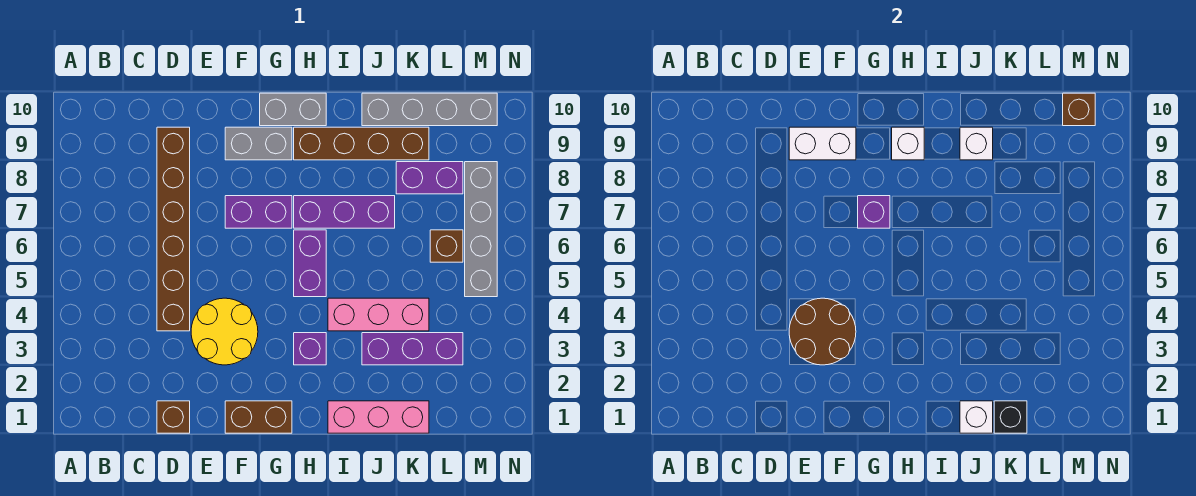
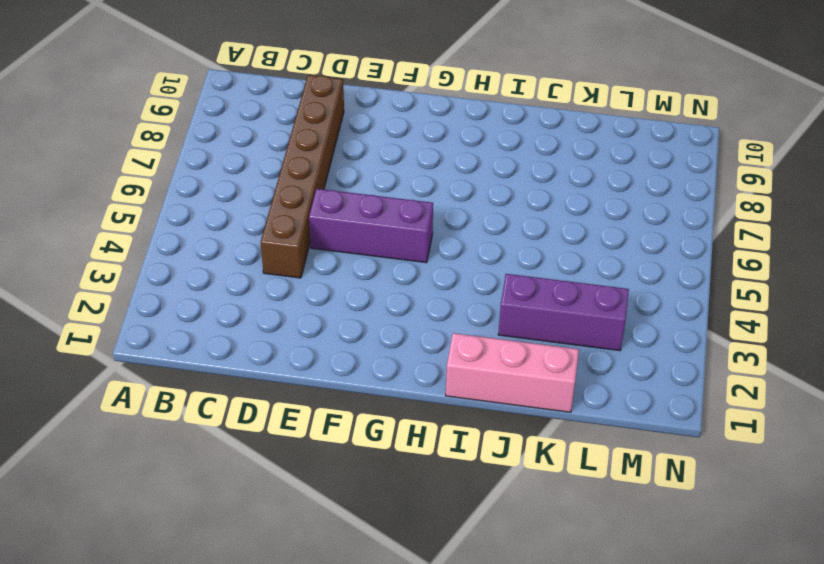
purple 1x3 brick [309,189,433,263] -> purple 1x3 brick moved to [294,196,395,228]
none -> brown 1x1 brick [157,401,190,433]
none -> yellow 2x2 round brick [191,298,258,365]
none -> brown 1x2 brick [225,401,292,433]

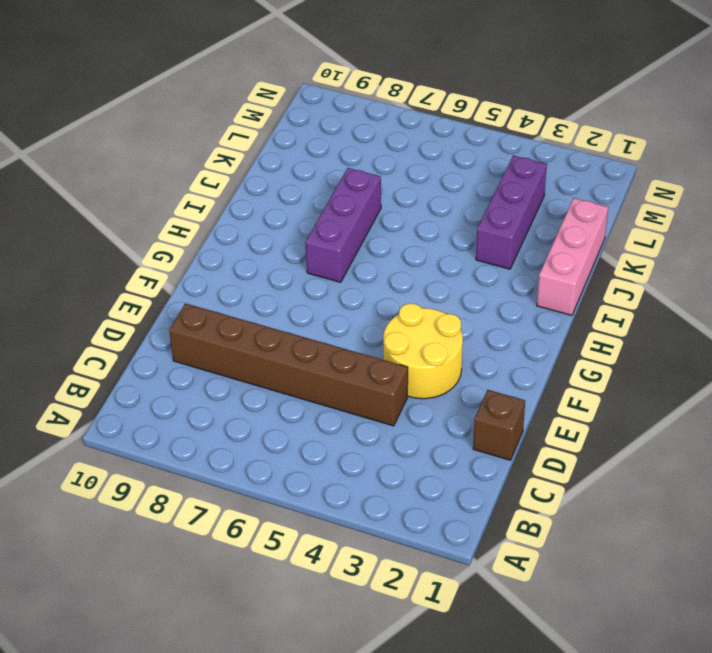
none -> brown 1x2 brick [225,401,292,433]
none -> purple 1x2 brick [225,196,292,228]
none -> grey 1x2 brick [225,127,292,160]

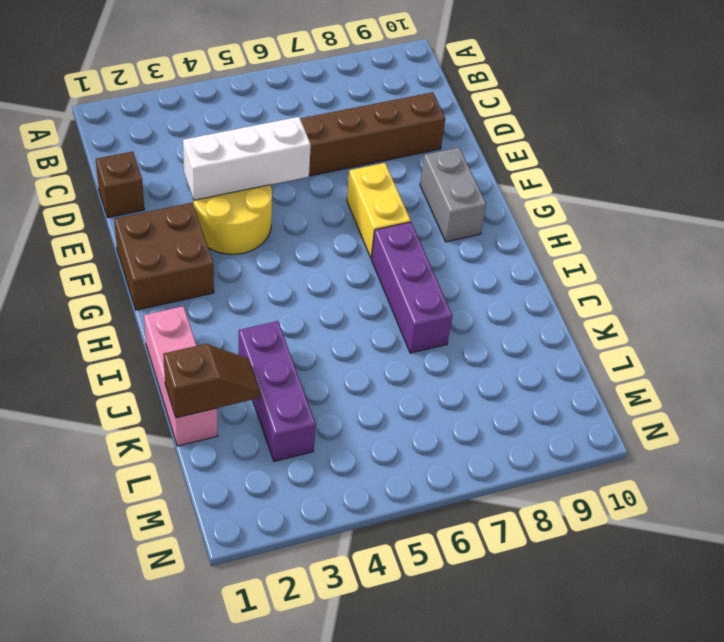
white 1x3 brick [183,117,311,200] -> brown 2x2 round brick [789,298,856,365]
brown 2x2 brick [114,203,214,310] -> brown 1x2 brick [225,401,292,433]
yellow 1x2 brick [347,163,411,258] -> purple 1x2 brick [225,196,292,228]
brown 1x2 slope [163,344,260,418] -> black 1x1 brick [994,401,1027,433]
none -> grey 1x2 brick [260,93,326,126]
none -> purple 1x1 brick [294,333,326,365]
none -> purple 1x2 brick [294,230,326,297]

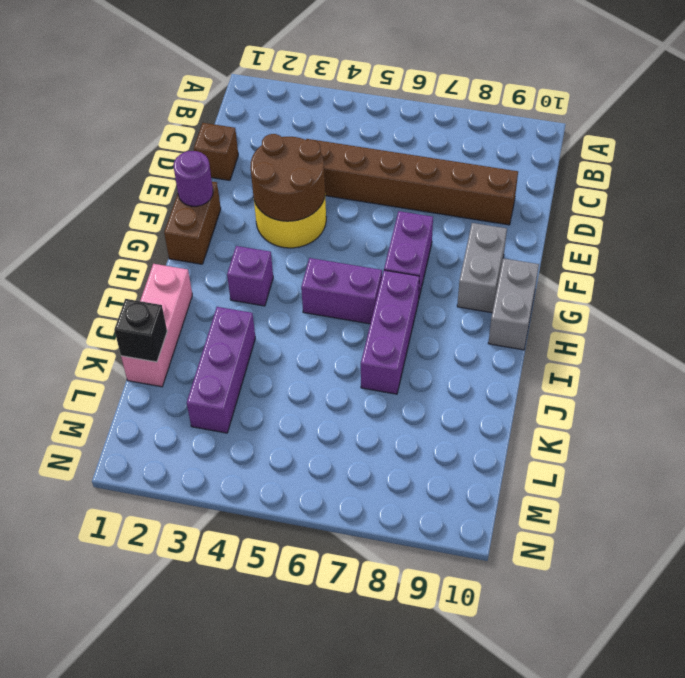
purple 1x1 round brick [173,151,213,206] -> none
none -> brown 1x4 brick [294,127,429,160]
none -> pink 1x3 brick [328,298,429,331]
none -> grey 1x4 brick [362,93,497,126]

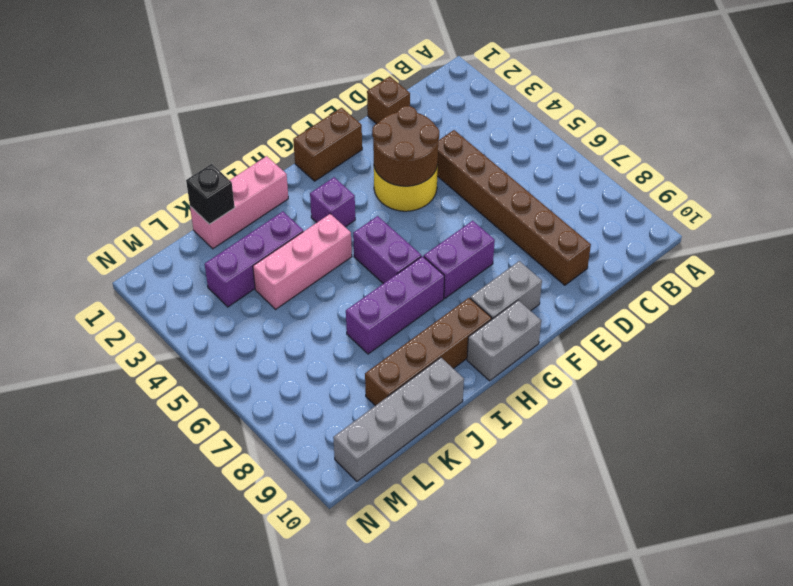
none -> purple 1x2 brick [396,162,463,194]
none -> brown 1x1 brick [430,230,463,262]
none -> grey 1x4 brick [465,162,497,297]

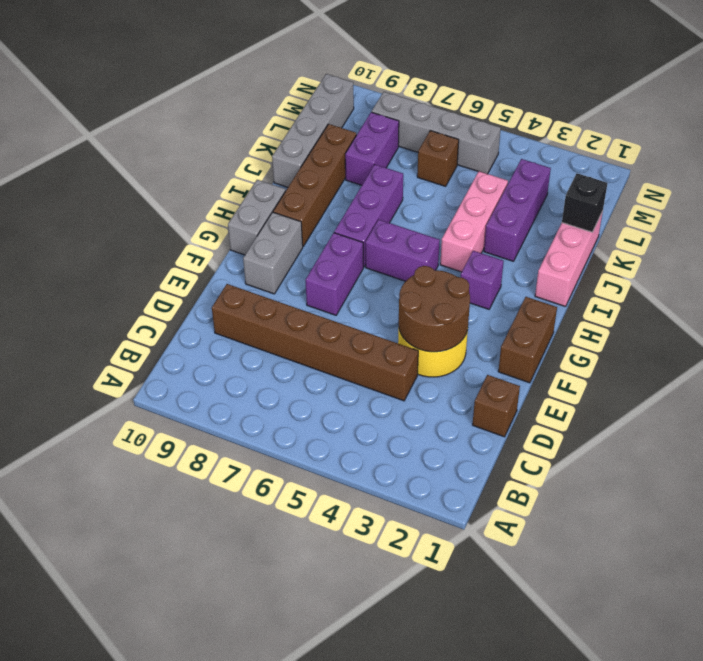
none -> white 1x2 brick [789,127,856,160]
none -> purple 1x1 brick [858,196,890,228]
none -> white 1x1 brick [892,127,924,160]

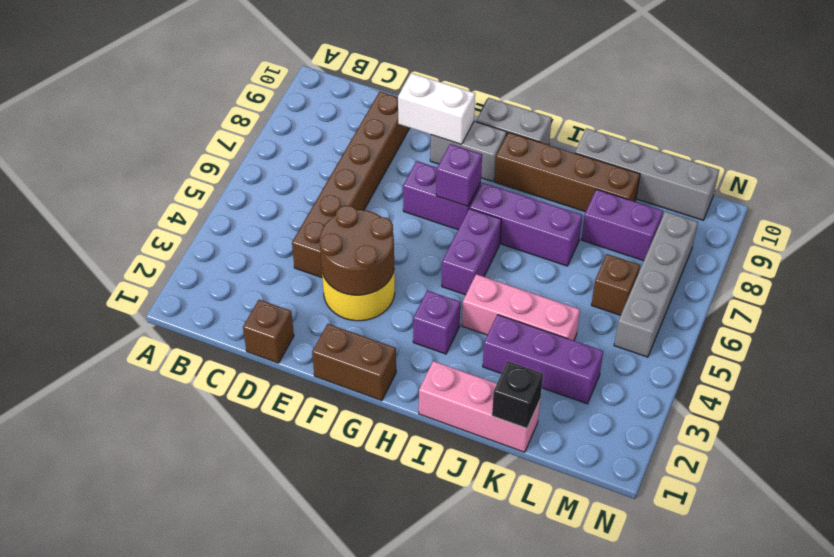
none -> white 1x1 brick [892,127,924,160]
none -> white 1x1 brick [960,401,993,433]
none -> white 1x1 brick [960,127,993,160]

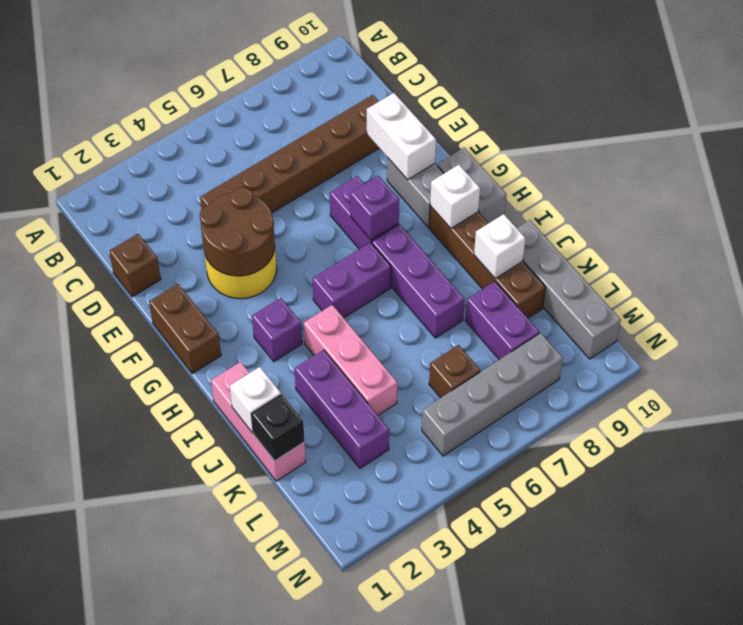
none -> brown 1x1 brick [1063,93,1095,126]

